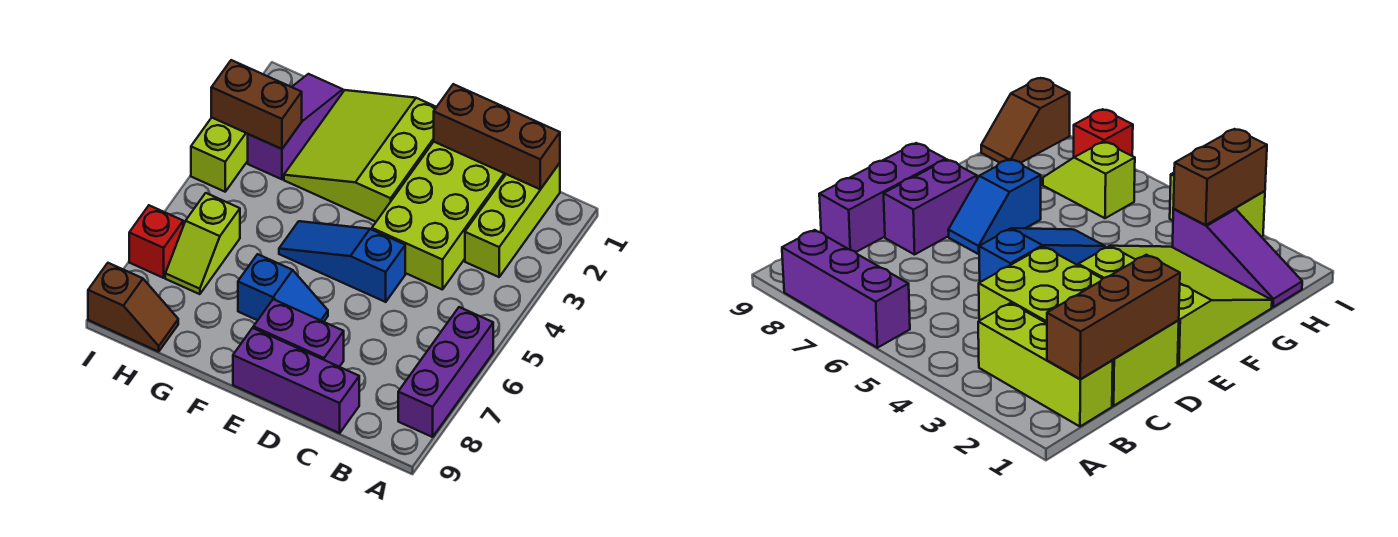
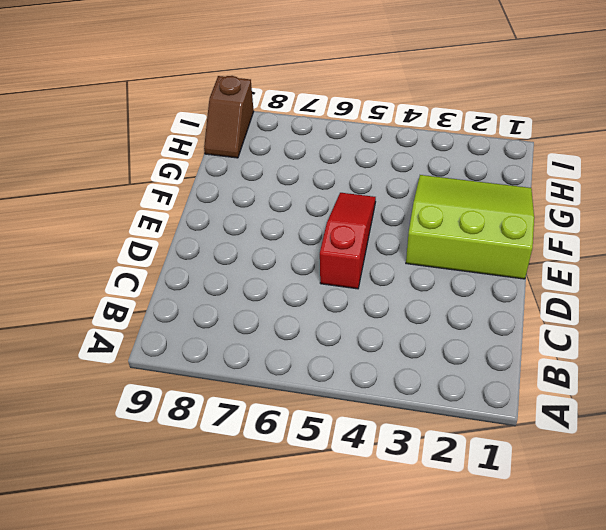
red 1x3 slope [320,193,376,289] -> blue 1x3 slope [279,221,405,302]
none -> purple 1x3 brick [398,307,493,437]
none -> lime 1x3 brick [465,163,560,277]
none -> lime 2x4 brick [372,142,506,290]

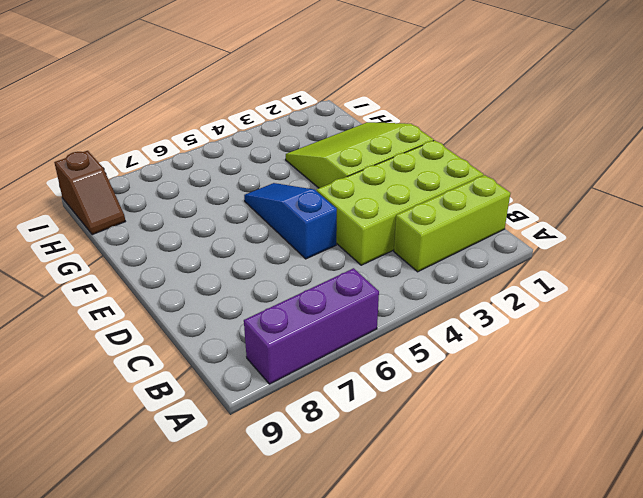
none -> purple 1x3 brick [233,328,359,433]
none -> purple 1x2 brick [253,299,344,367]
none -> blue 1x2 slope [238,254,328,322]

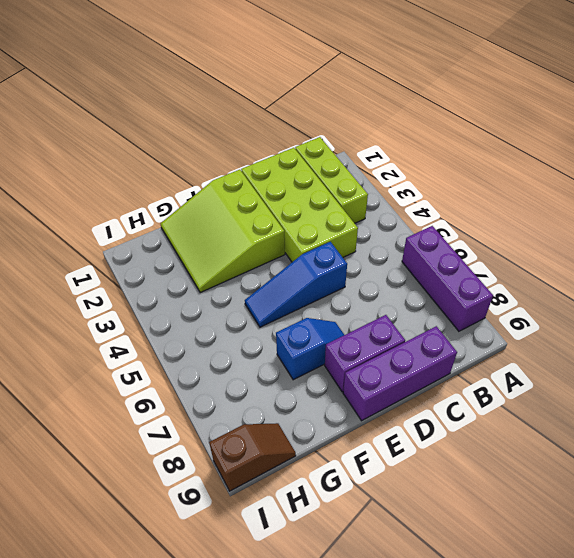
none -> purple 1x3 slope [248,74,343,179]
none -> lime 1x2 slope [165,193,240,294]
none -> lime 1x2 brick [191,118,248,192]

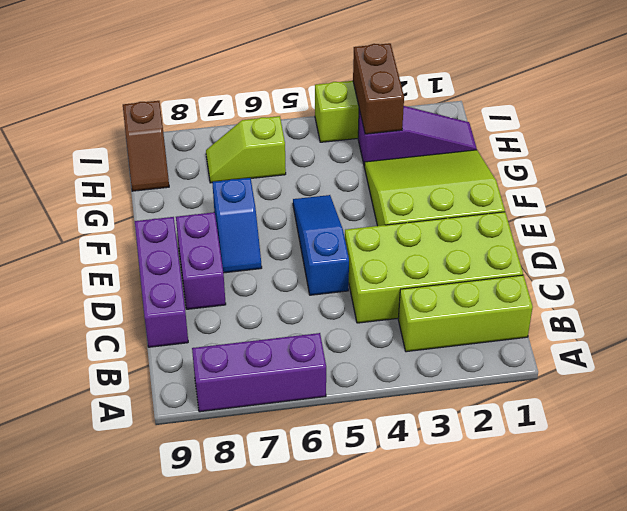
none -> red 1x1 brick [129,205,183,278]
none -> brown 1x3 brick [434,84,560,189]

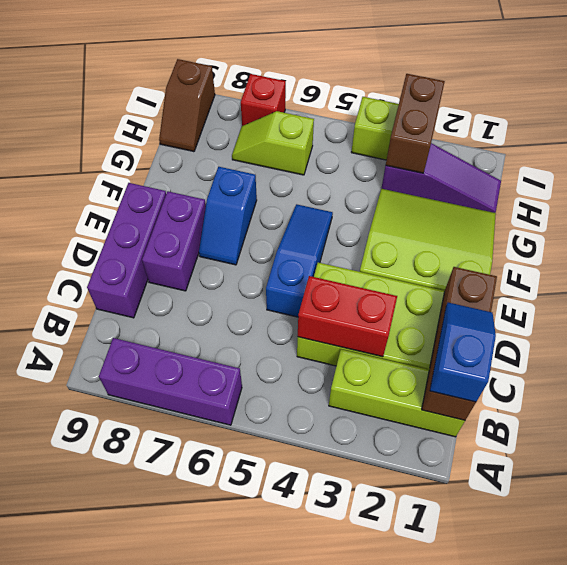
blue 1x2 slope [430,303,496,402] -> none
red 1x2 brick [298,276,397,357] -> none

